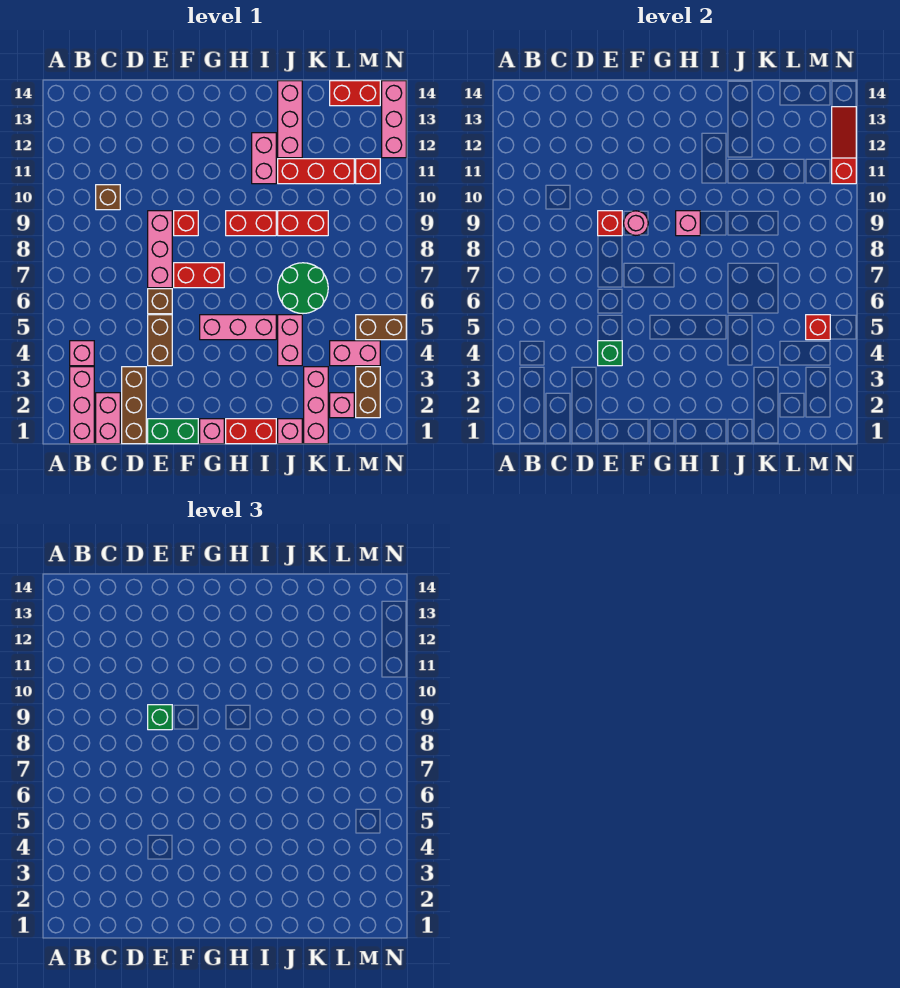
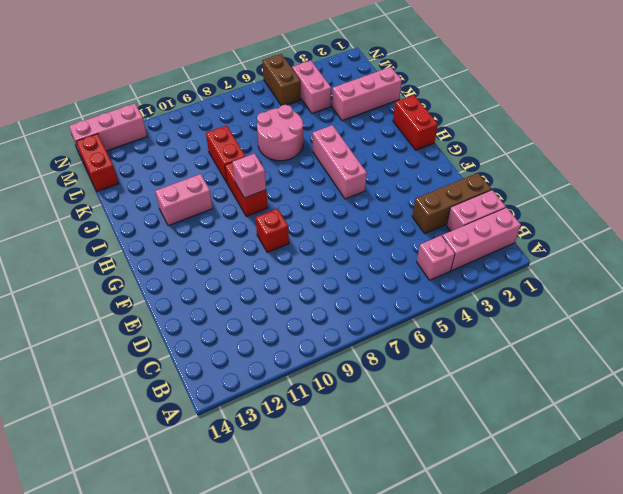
pink 2x2 round brick [257,105,303,161] -> green 2x2 round brick [278,263,328,314]
none -> brown 1x1 brick [96,185,120,210]
none -> green 1x2 brick [148,419,198,444]
none -> brown 1x2 brick [148,315,172,366]
none -> brown 1x1 brick [148,289,172,314]

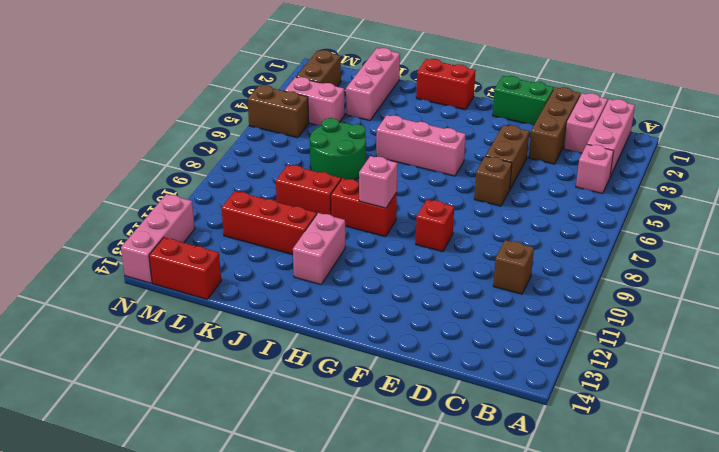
none -> pink 1x3 brick [148,211,172,288]
none -> red 1x2 brick [174,263,224,288]
none -> pink 1x1 brick [200,419,224,444]
none -> pink 1x1 brick [278,419,302,444]

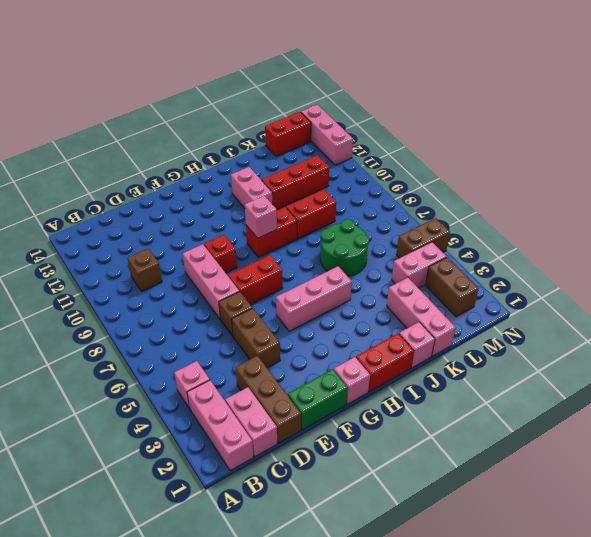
none -> pink 1x2 brick [278,315,302,366]
none -> pink 1x3 brick [278,81,302,158]
none -> pink 1x1 brick [330,393,354,418]
none -> red 1x1 brick [356,159,380,184]

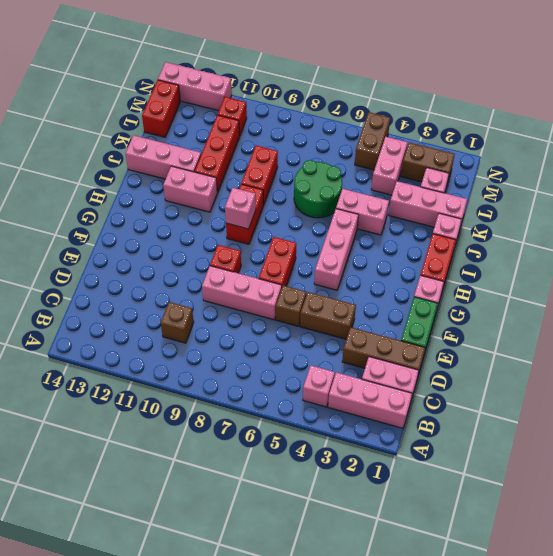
none -> green 1x1 brick [598,341,622,366]
none -> red 1x1 brick [598,211,622,236]
none -> pink 1x1 round brick [624,211,648,235]
none -> red 1x1 brick [806,315,830,340]

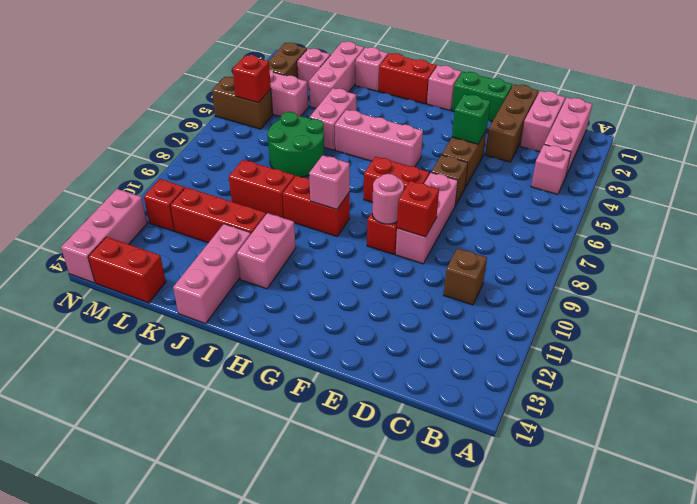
none -> red 1x3 slope [832,107,856,184]
none -> green 1x1 brick [148,705,172,730]

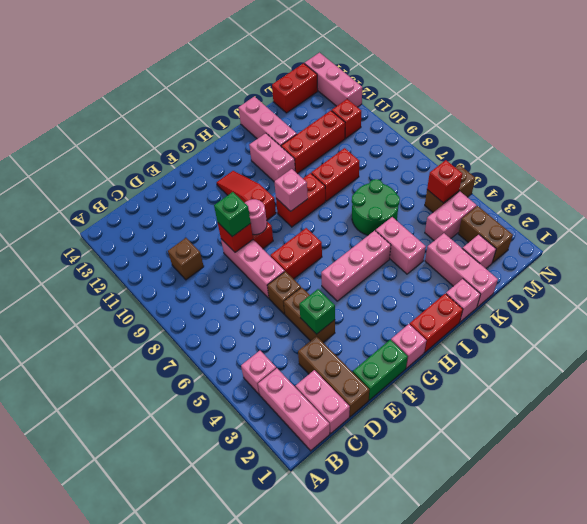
red 1x3 slope [217,171,276,220] -> red 1x3 slope moved to [832,107,856,184]

